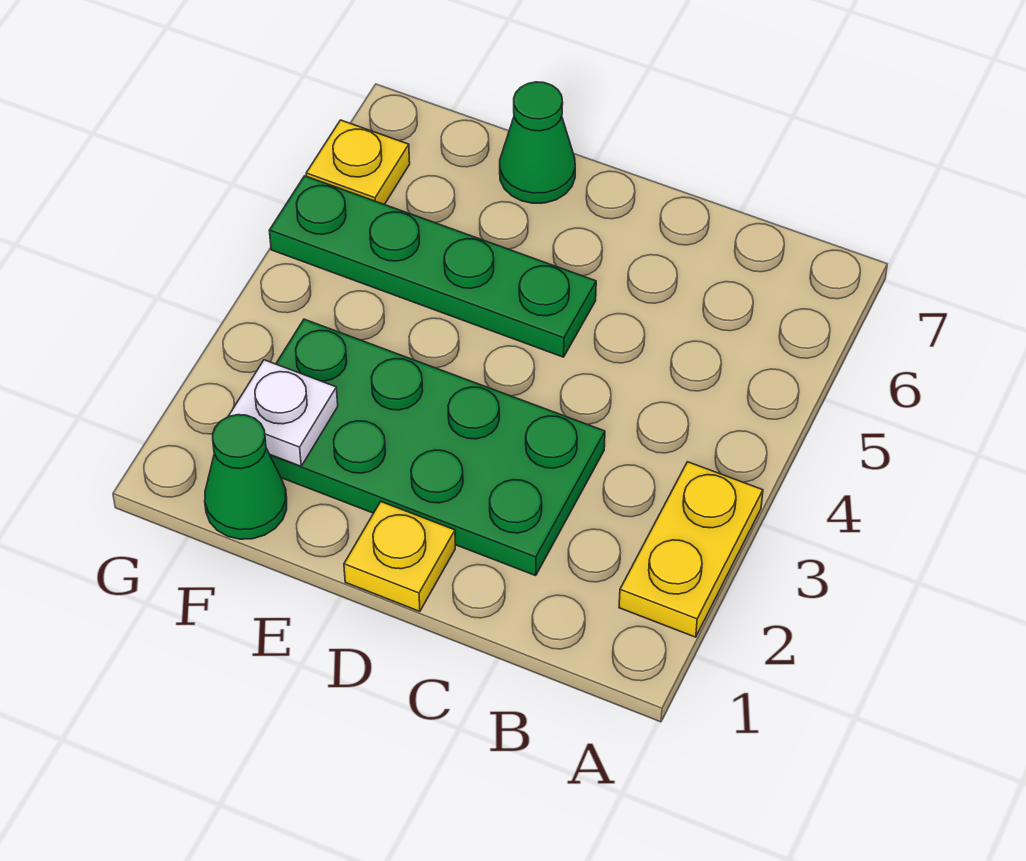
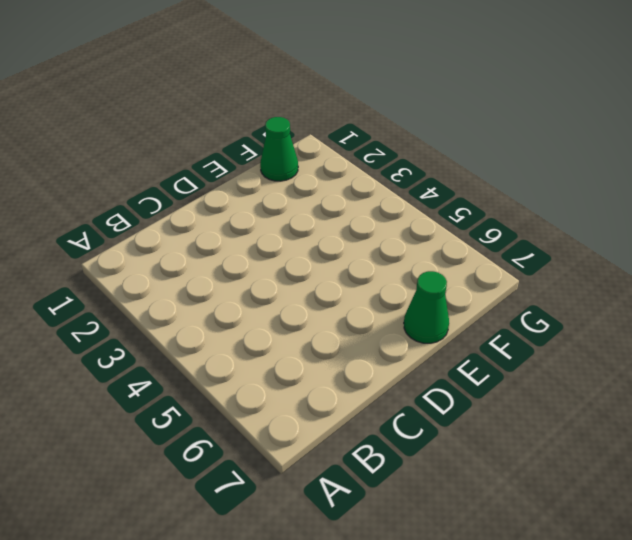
none -> yellow 1x2 plate [619,462,763,637]
none -> green 2x4 plate [270,319,605,576]

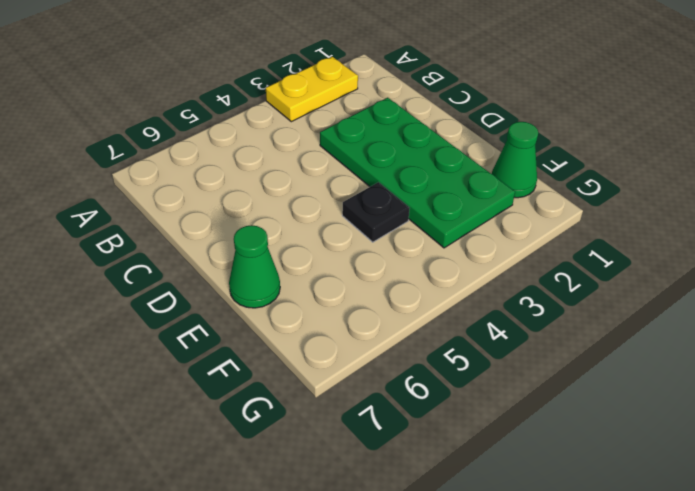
black 1x1 plate [342,182,410,242] -> none
none -> yellow 1x1 plate [344,502,455,611]
none -> green 1x4 plate [269,176,596,357]

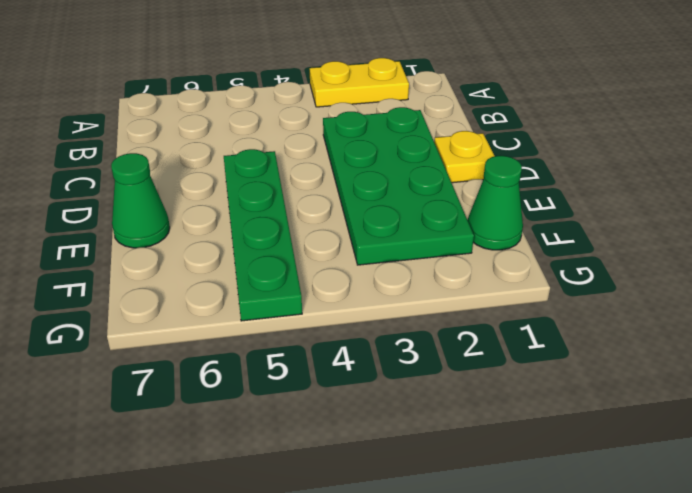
none -> yellow 1x1 plate [306,120,410,204]
none -> white 1x1 plate [228,360,338,466]

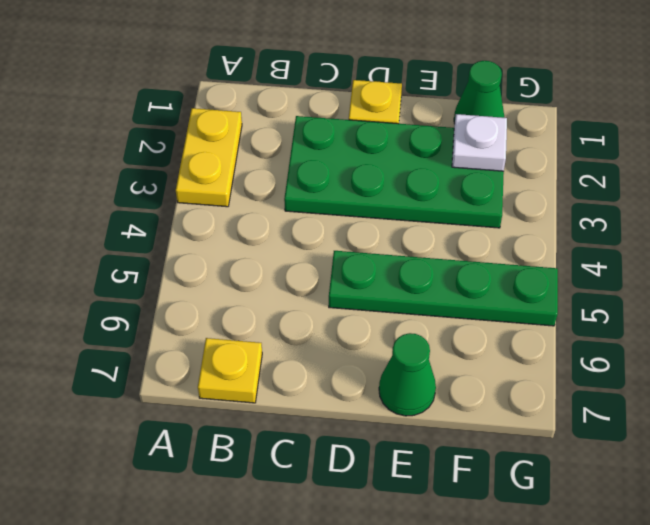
yellow 1x1 plate [198,338,262,403] -> yellow 1x1 plate moved to [306,120,410,204]

